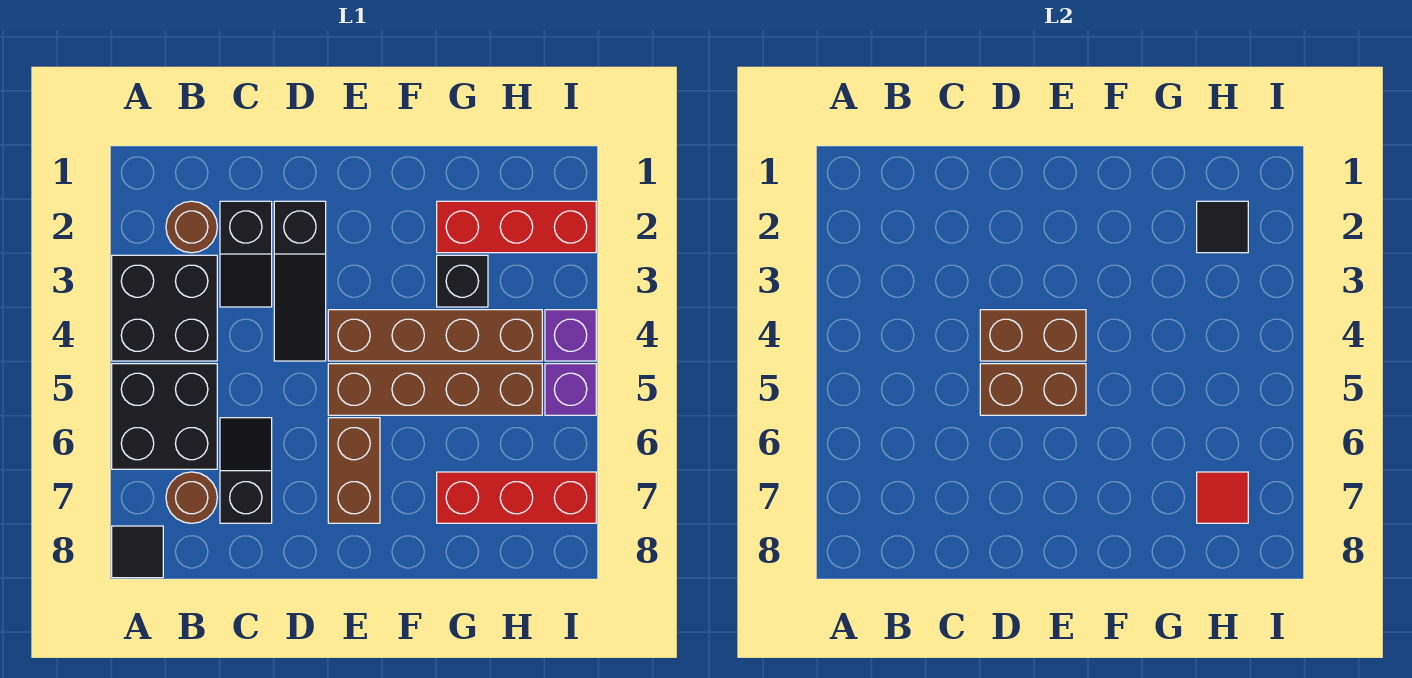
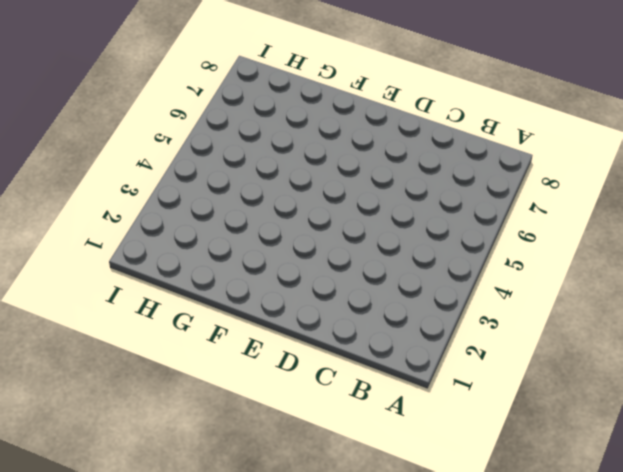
none -> black 2x2 brick [112,255,217,361]
none -> black 2x2 brick [112,364,217,469]
none -> black 1x1 tile [112,526,163,578]

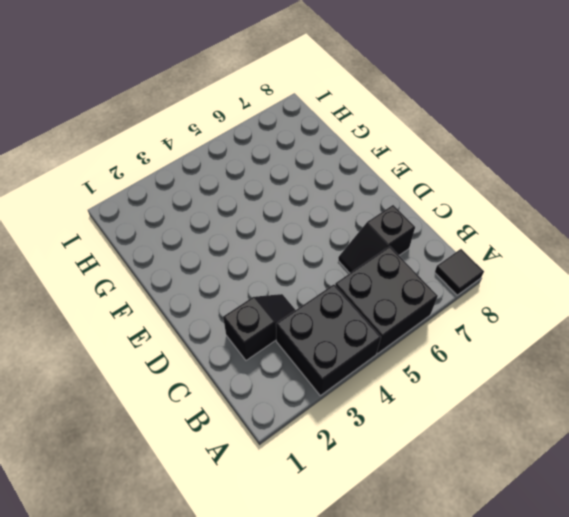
none -> brown 1x1 round brick [166,201,217,253]
none -> brown 1x1 round brick [166,472,217,523]
none -> black 1x3 slope [274,201,326,361]

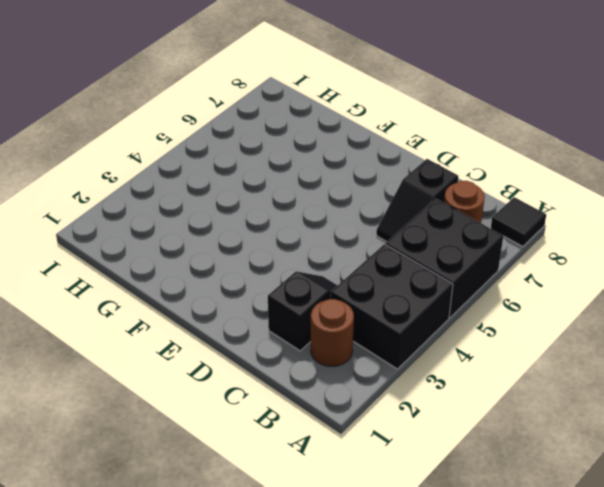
none -> black 1x3 slope [274,201,326,361]
none -> brown 1x4 brick [328,310,542,361]
none -> brown 1x4 brick [328,364,542,415]

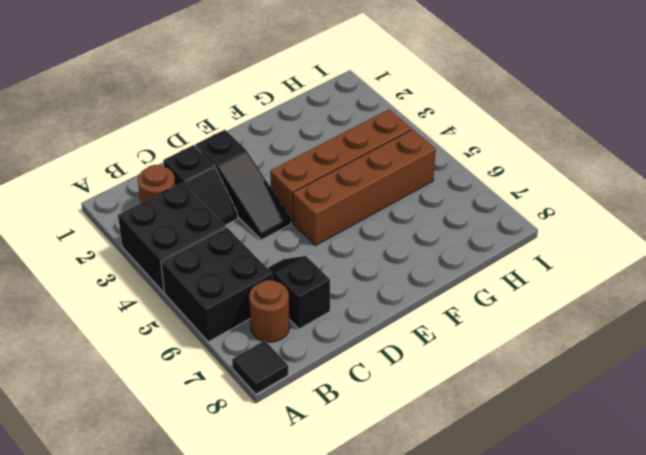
none -> brown 1x2 brick [328,418,380,523]
none -> red 1x3 brick [437,201,596,253]
none -> black 1x1 brick [437,255,488,307]

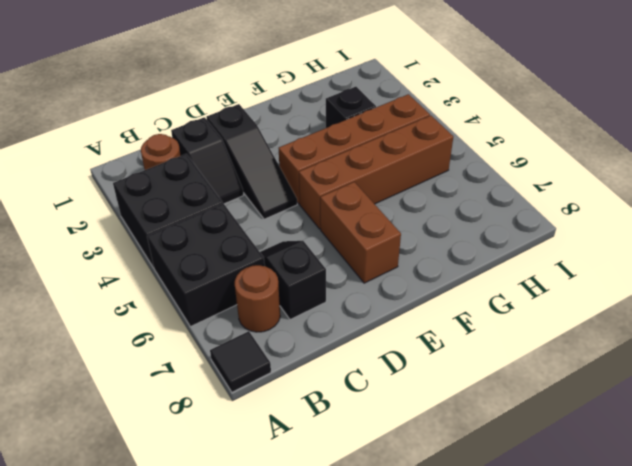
none -> red 1x3 brick [437,201,596,253]
none -> red 1x3 brick [437,472,596,523]
none -> purple 1x1 brick [545,310,596,361]

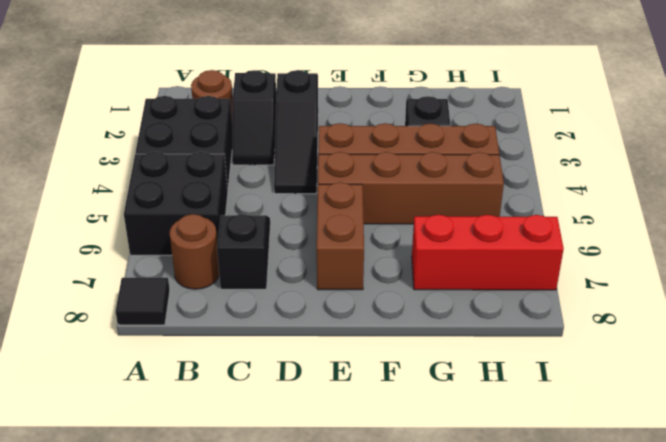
none -> red 1x3 brick [437,201,596,253]
none -> purple 1x1 brick [545,310,596,361]
none -> purple 1x1 brick [545,364,596,415]

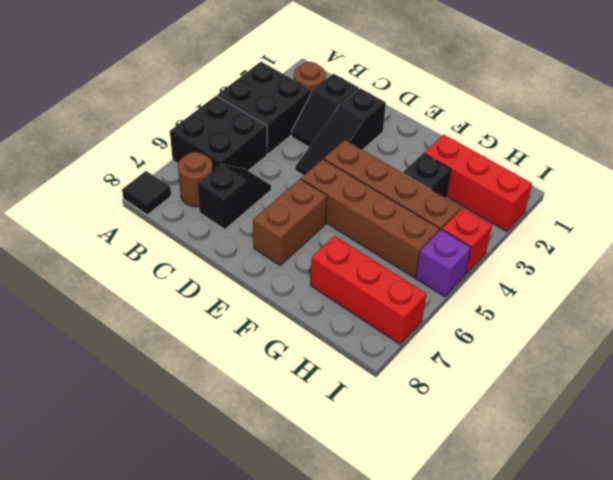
red 1x1 brick [442,208,492,274] -> purple 1x1 brick [545,310,596,361]
none -> brown 1x2 brick [980,310,1086,361]
none -> brown 1x2 brick [980,364,1086,415]
none -> black 1x1 tile [1197,201,1248,253]

